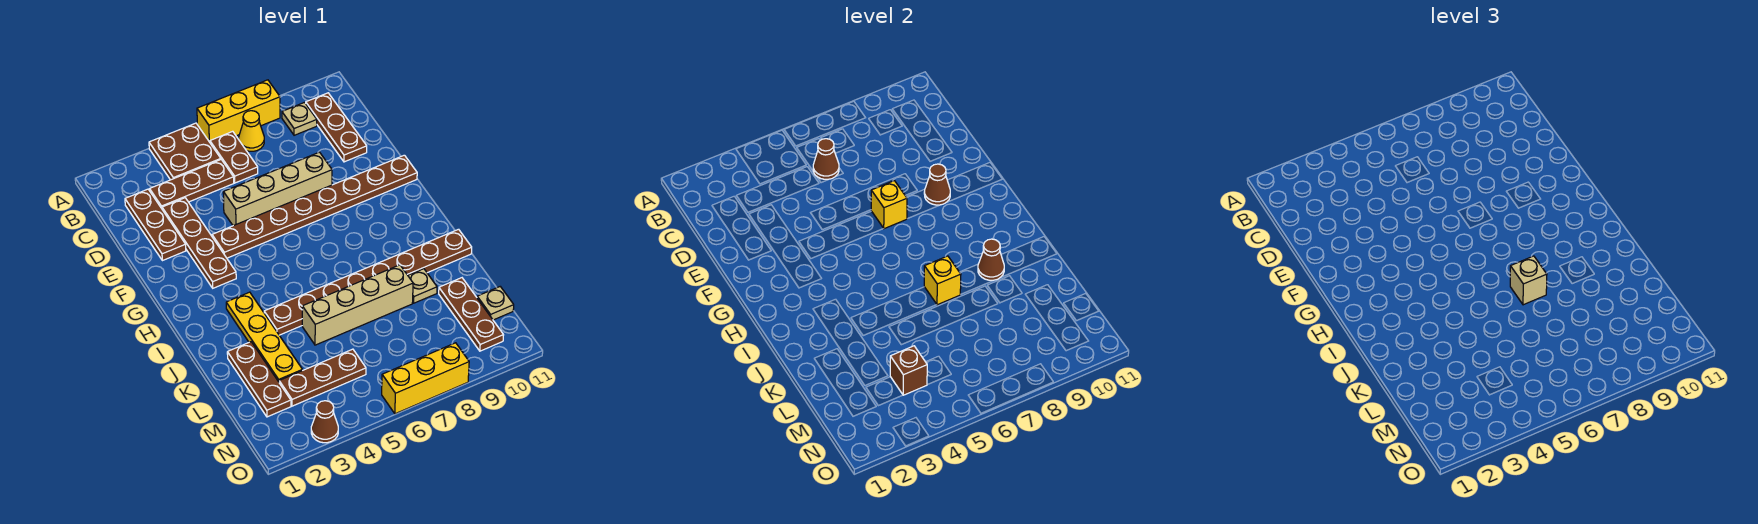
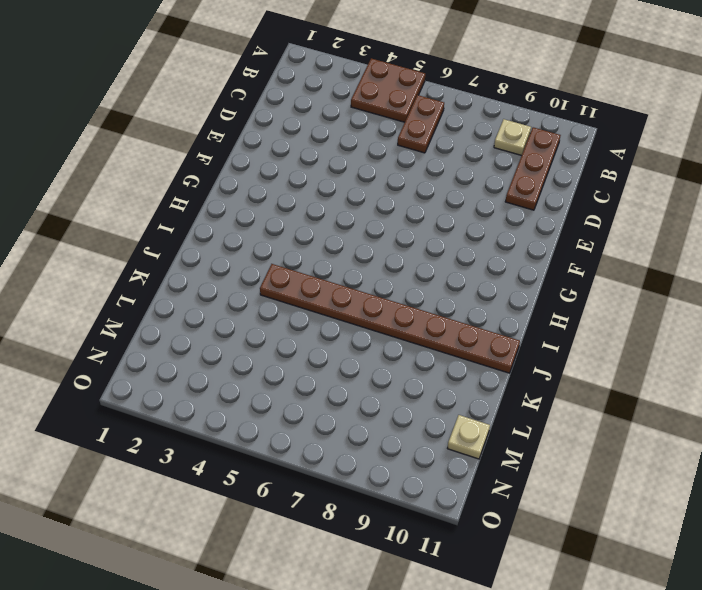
none -> yellow 1x3 brick [197,80,280,142]
none -> yellow 1x1 cone [239,111,264,151]
none -> brown 1x3 plate [125,189,186,261]

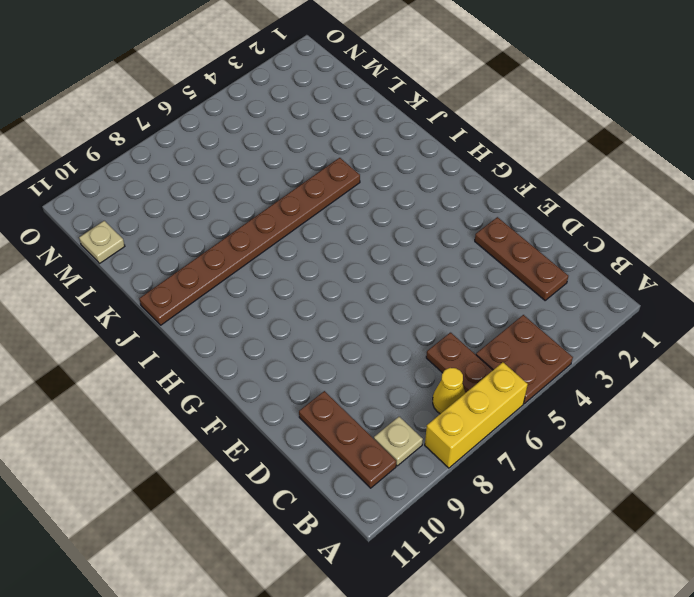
none -> brown 1x3 plate [150,160,234,208]
none -> brown 1x4 plate [162,198,236,288]
none -> tan 1x4 brick [223,152,332,226]

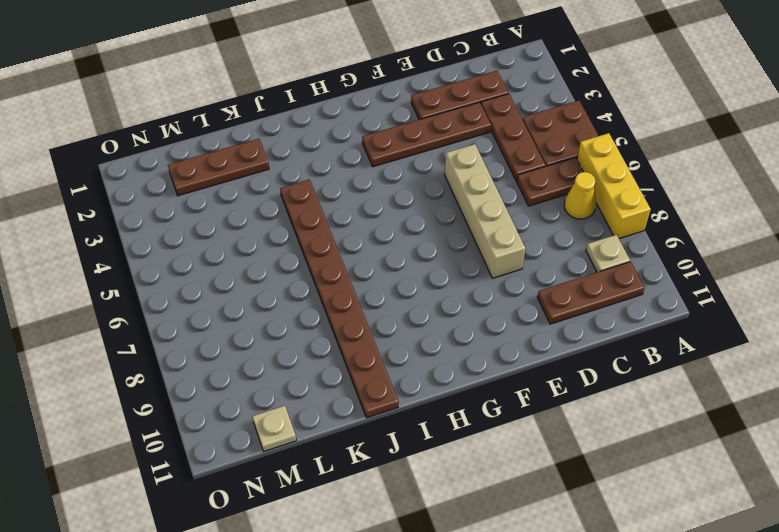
none -> brown 1x8 plate [212,155,417,258]
none -> yellow 1x4 plate [226,292,302,382]
none -> tan 1x4 brick [302,265,413,345]

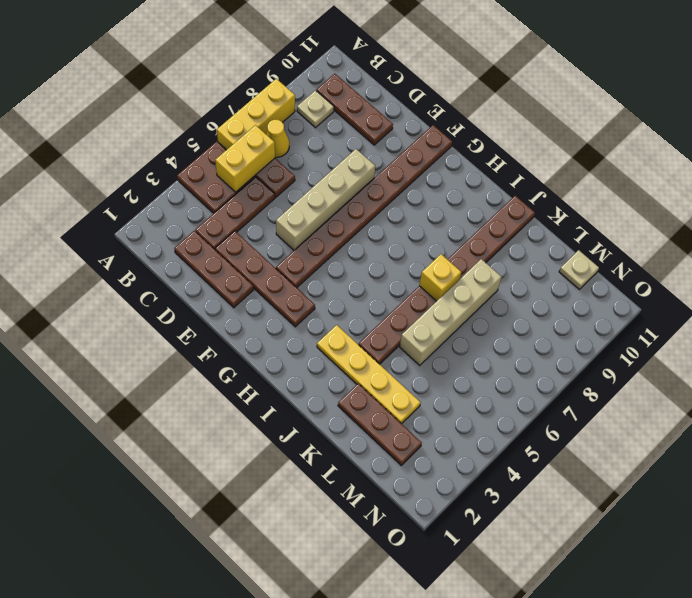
yellow 1x2 brick [215,125,275,192] -> none
none -> tan 1x1 plate [408,269,437,303]
none -> brown 1x3 plate [439,278,503,351]
none -> brown 1x3 plate [279,349,366,406]

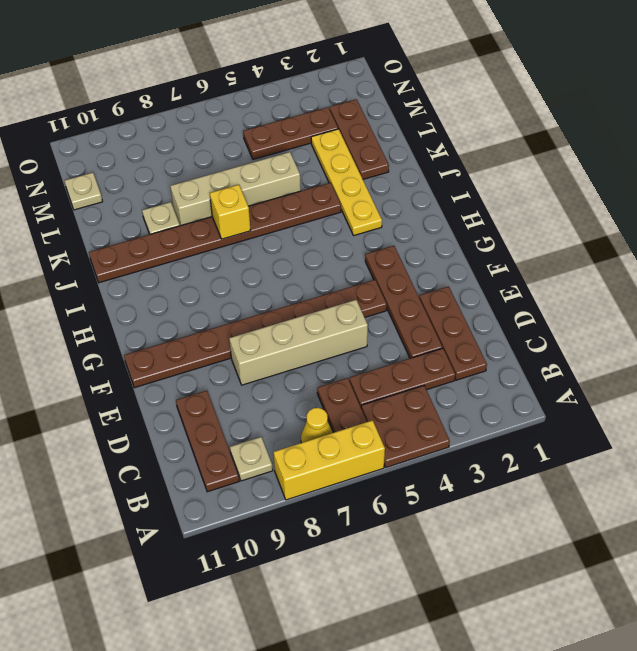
none -> brown 1x3 plate [439,278,503,351]
none -> brown 1x1 cone [311,401,338,443]
none -> yellow 1x3 brick [382,343,469,414]

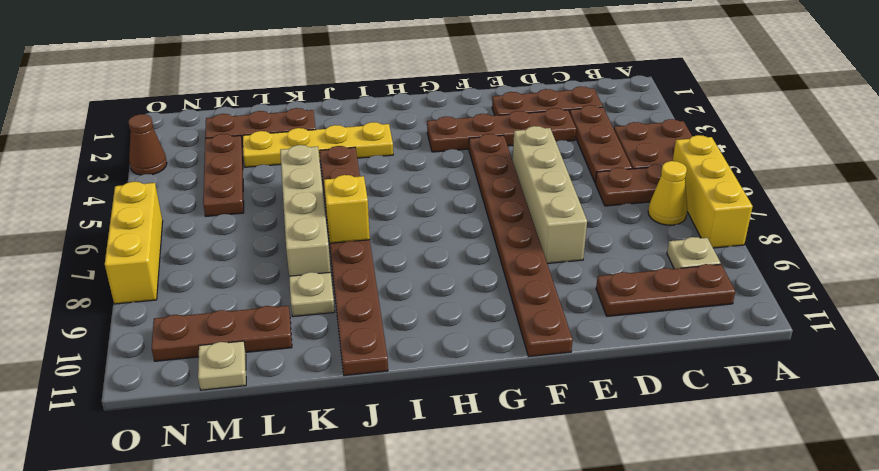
none -> brown 1x1 cone [813,139,839,179]
none -> yellow 1x1 brick [871,181,907,229]
none -> brown 1x1 cone [924,164,950,205]

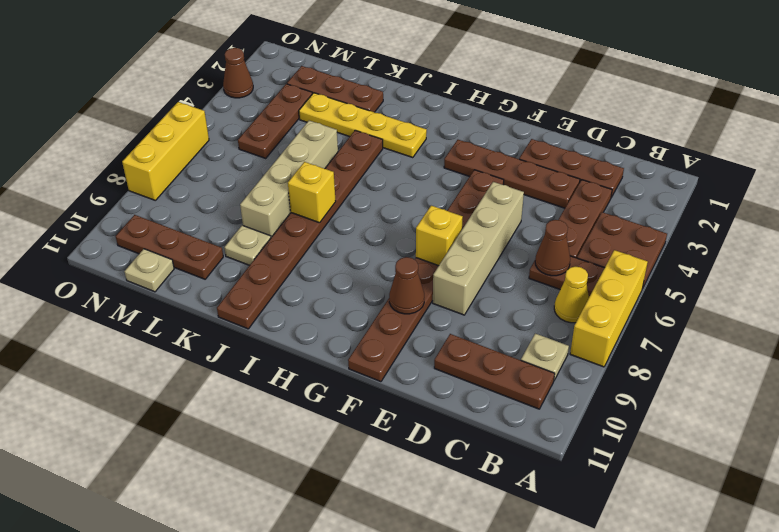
none -> brown 1x1 cone [978,239,1004,280]
none -> brown 1x1 brick [890,346,927,395]
none -> tan 1x1 brick [1510,256,1547,305]

